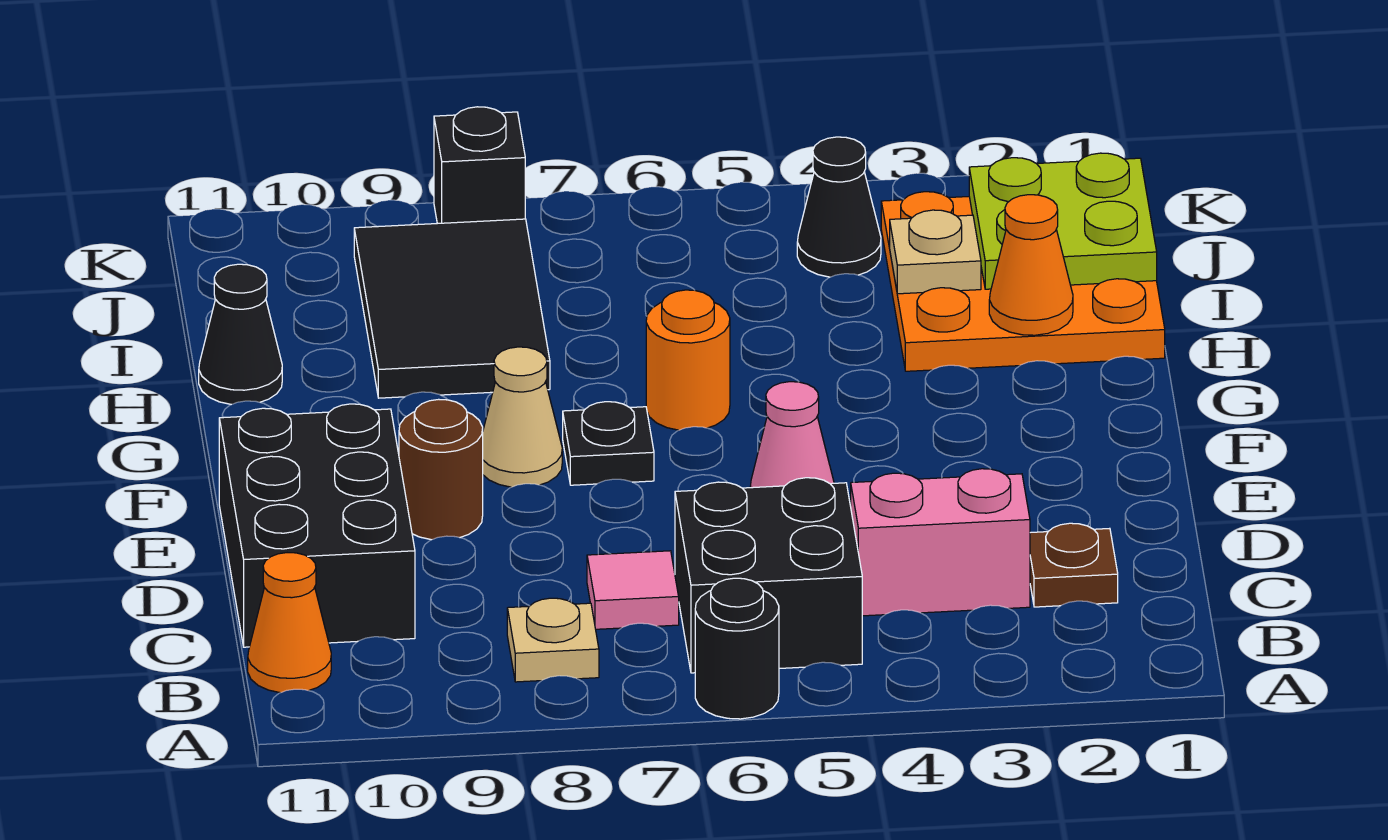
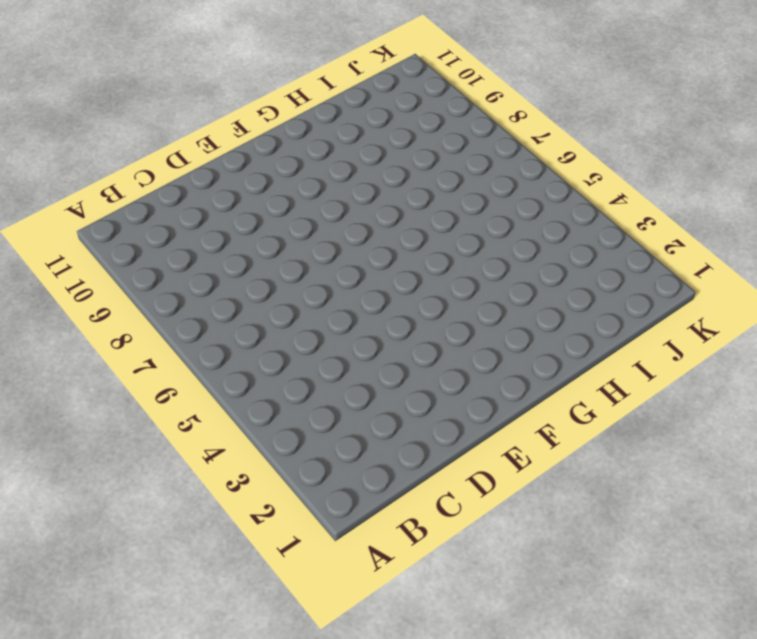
none -> black 1x1 round brick [695,578,779,719]
none -> black 2x2 brick [675,478,862,673]
none -> tan 1x1 plate [507,598,599,682]

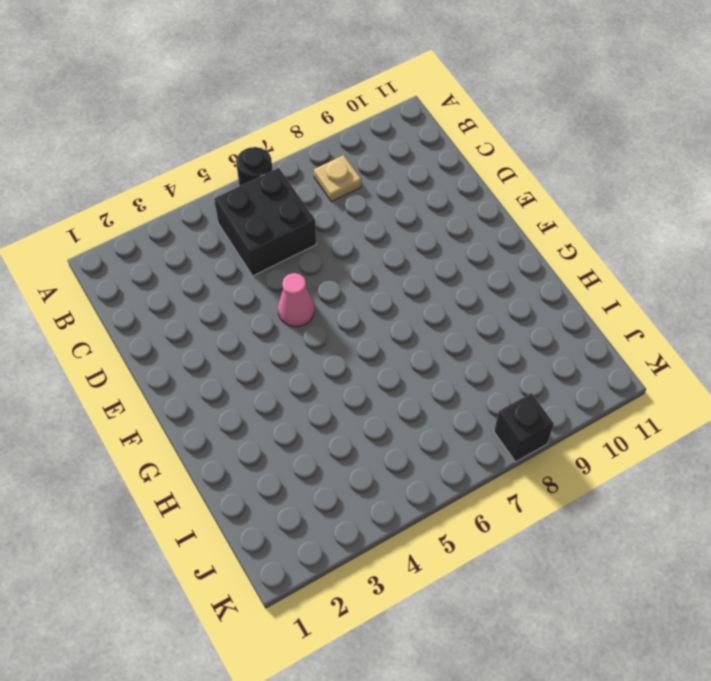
none -> orange 1x1 cone [248,553,331,693]
none -> brown 1x1 plate [1030,523,1118,607]
none -> pink 1x2 brick [851,469,1030,616]

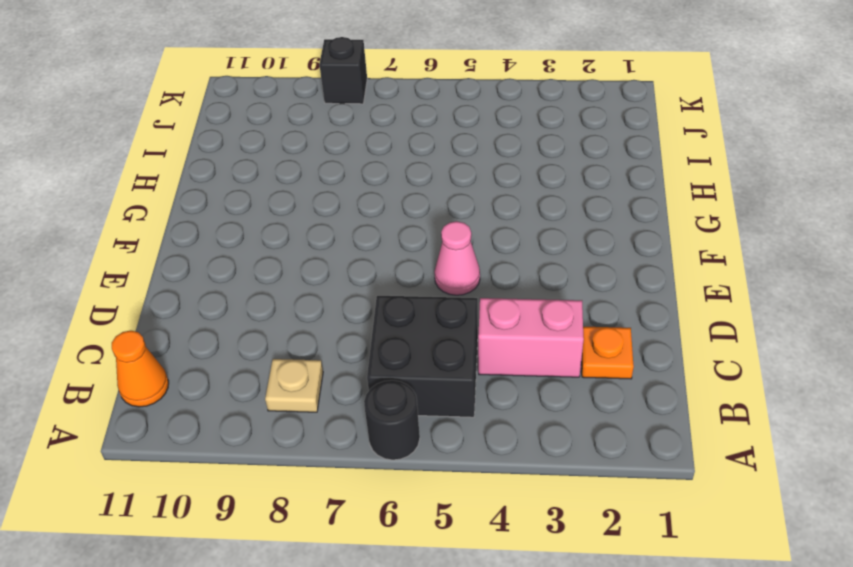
orange 1x1 plate [581,327,634,379] -> brown 1x1 plate [1030,523,1118,607]
none -> pink 1x1 tile [587,551,679,629]
none -> black 2x3 brick [219,404,415,647]
none -> brown 1x1 round brick [399,399,483,540]

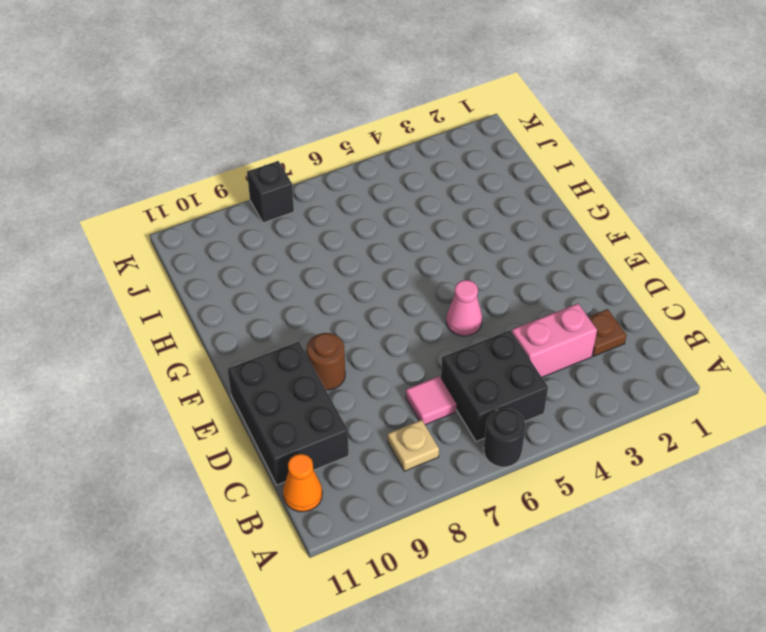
none -> black 1x1 plate [563,402,654,485]
none -> tan 1x1 cone [483,347,562,487]
none -> orange 1x1 round brick [646,290,730,430]

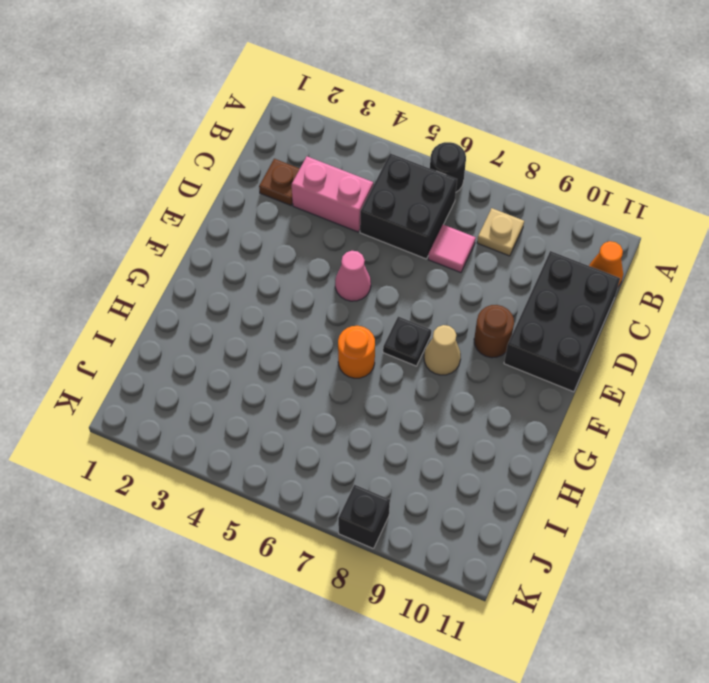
none -> orange 3x3 plate [881,192,1165,371]
none -> black 2x3 tile [354,219,550,398]
none -> black 1x1 cone [199,264,282,405]

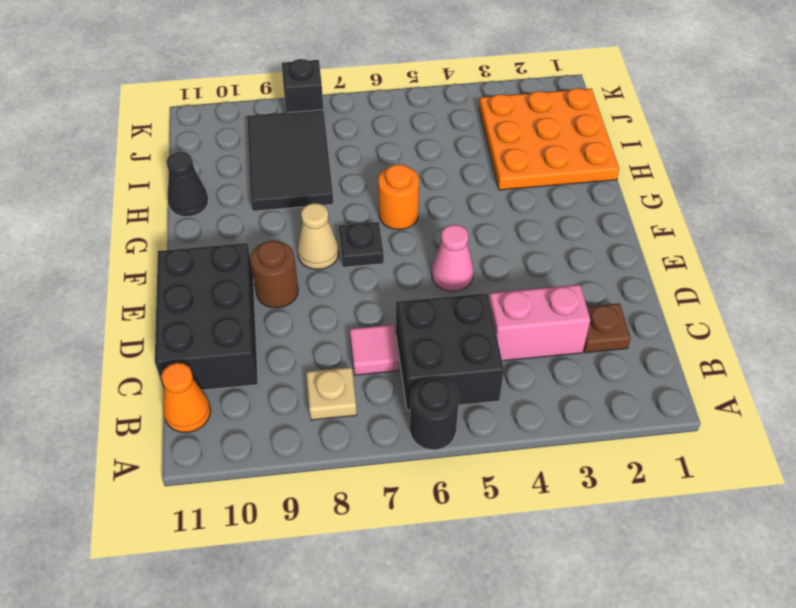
none -> black 1x1 cone [797,137,881,277]
none -> orange 1x1 cone [989,195,1073,335]
none -> lime 2x2 plate [969,153,1157,289]

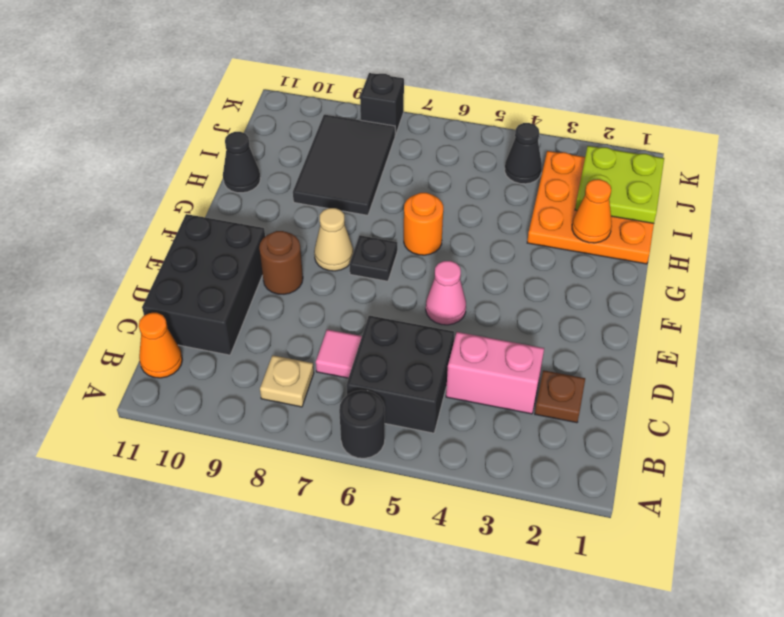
none -> tan 1x1 plate [890,210,981,294]

